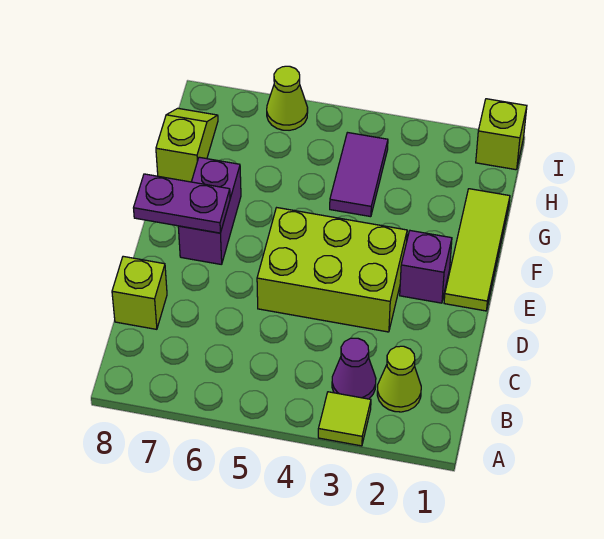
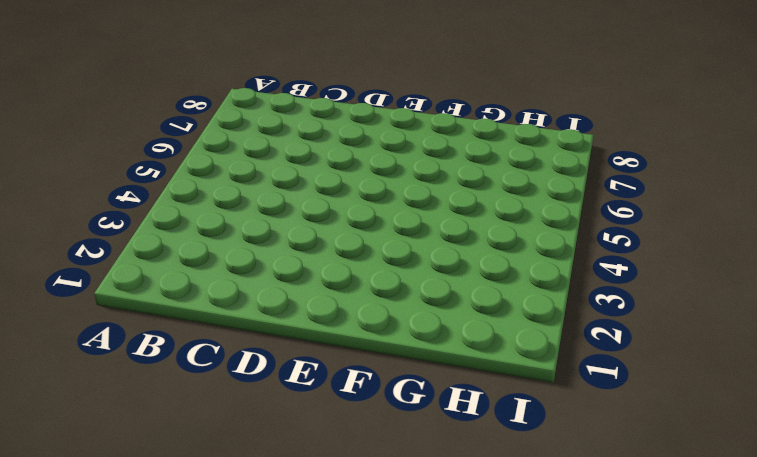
none -> lime 1x1 tile [318,392,371,446]
none -> lime 1x1 cone [377,346,421,412]
none -> purple 1x1 cone [332,338,376,399]

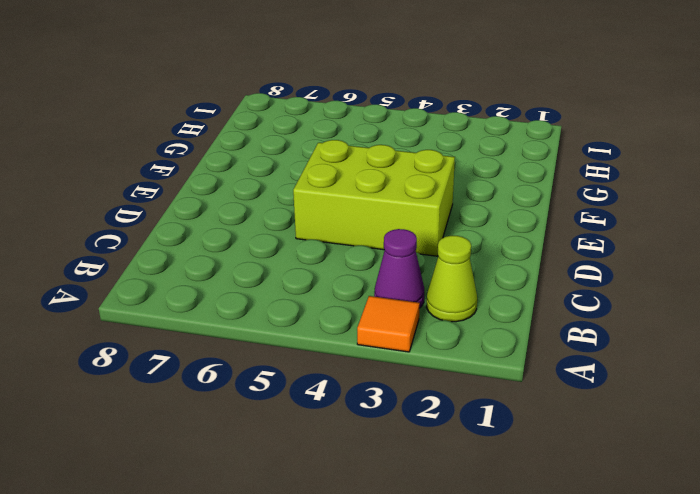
orange 1x1 tile [357,296,420,352] -> lime 1x1 tile [318,392,371,446]
none -> lime 1x1 brick [112,256,167,329]
none -> lime 1x3 tile [444,189,510,311]
none -> purple 1x1 brick [400,231,452,303]

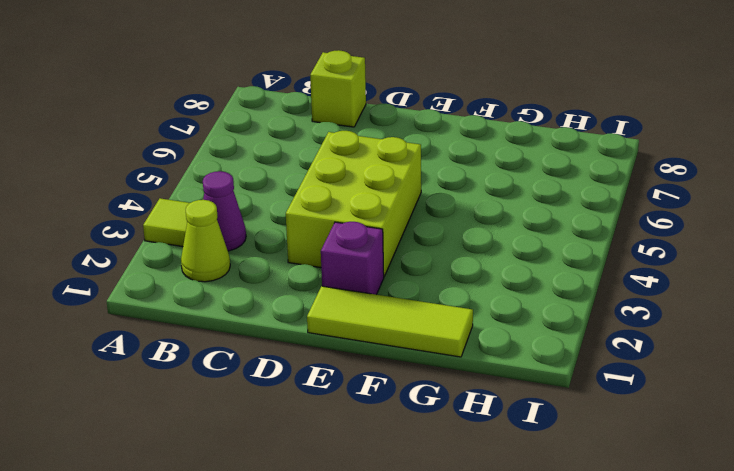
none -> purple 1x2 brick [178,157,241,265]
none -> purple 1x2 tile [330,133,388,217]
none -> lime 1x2 slope [156,108,218,182]

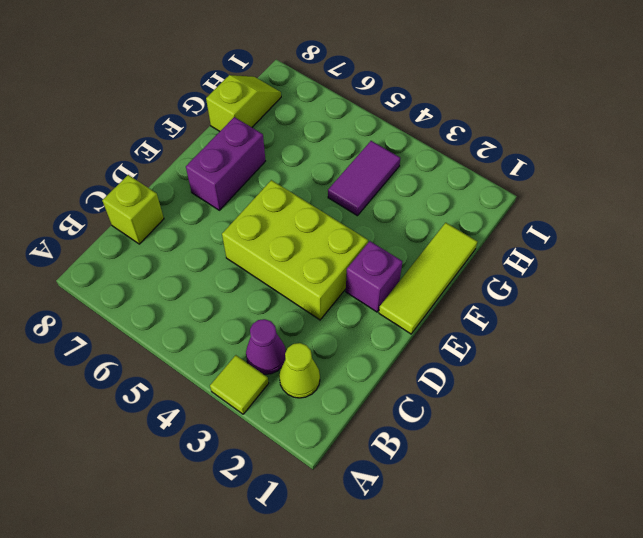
none -> lime 1x1 brick [476,99,527,170]
none -> lime 1x1 cone [267,66,308,130]
none -> purple 1x2 plate [134,174,230,233]

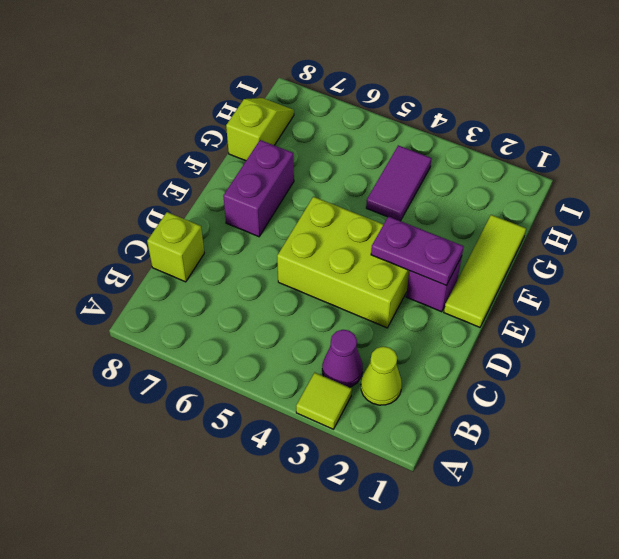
purple 1x2 plate [371,216,464,285] -> purple 1x2 plate moved to [134,174,230,233]
none -> lime 1x1 brick [476,99,527,170]
none -> lime 1x1 cone [267,66,308,130]

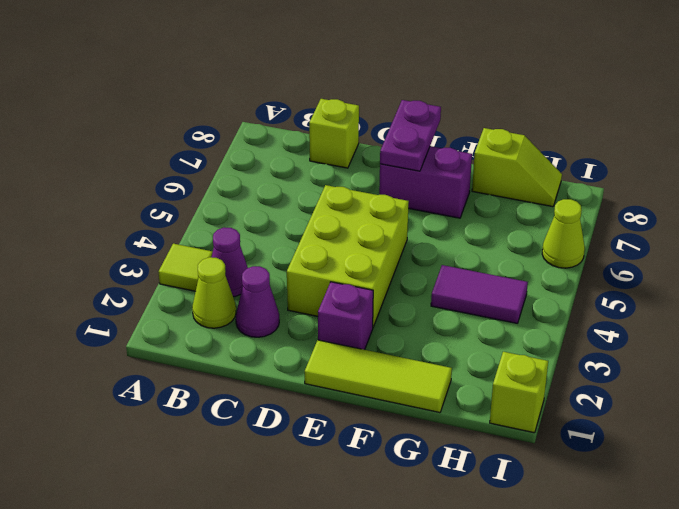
purple 1x1 cone [236,266,279,337] -> none

